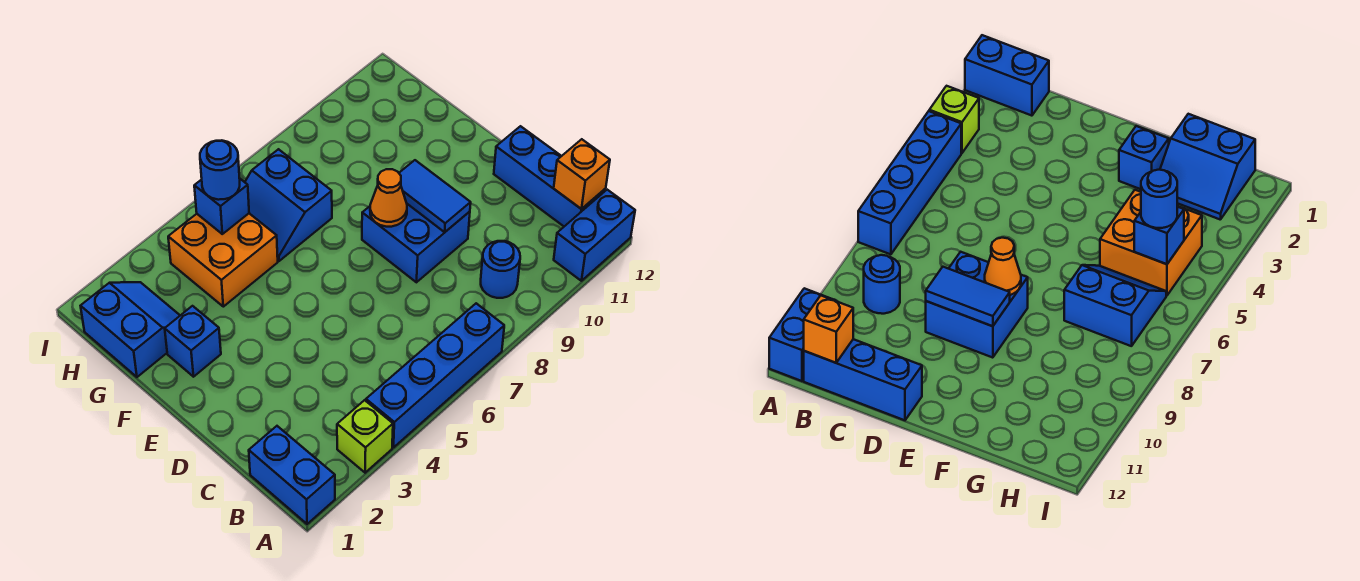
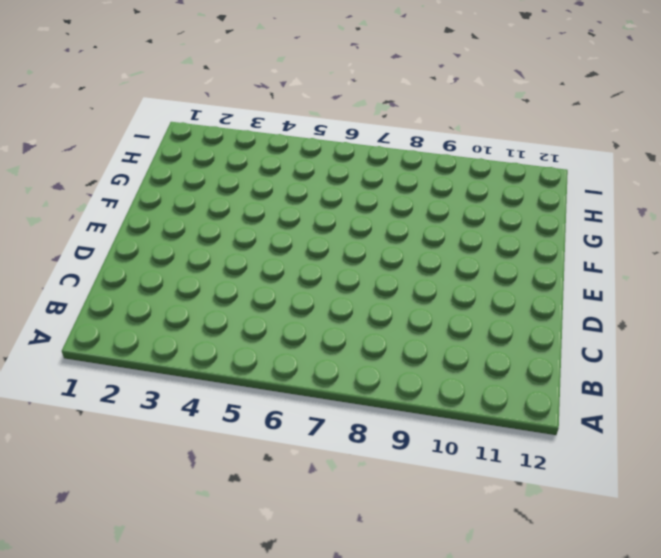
none -> blue 1x2 brick [249,426,335,524]
none -> lime 1x1 brick [337,400,393,473]
none -> blue 1x4 brick [366,303,504,448]

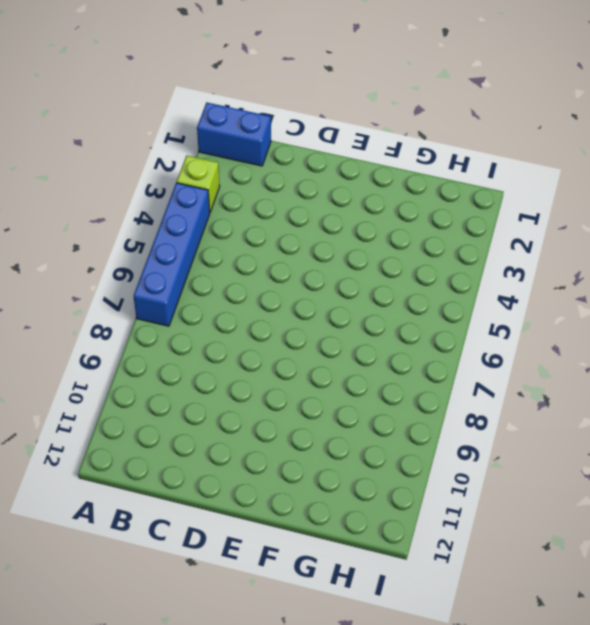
none -> blue 1x2 brick [554,190,635,281]
none -> blue 1x1 round brick [481,241,520,298]
none -> blue 1x3 brick [494,126,606,226]

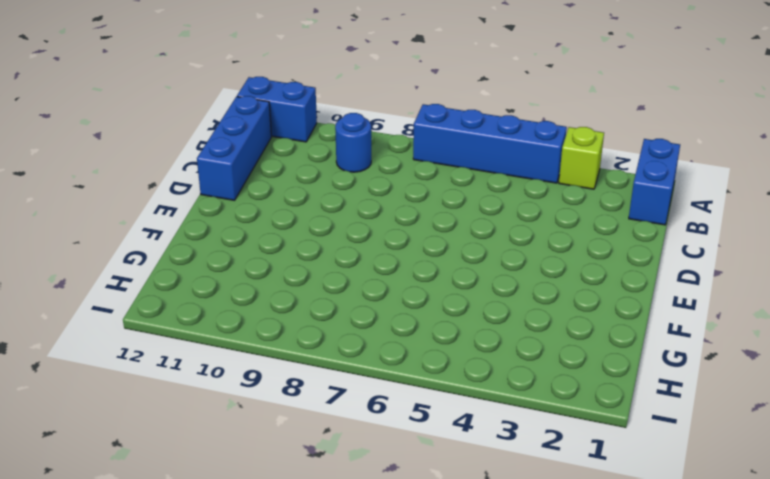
none -> blue 2x2 brick [362,204,470,282]
none -> blue 1x1 brick [165,306,221,377]
none -> blue 2x2 slope [81,282,180,377]

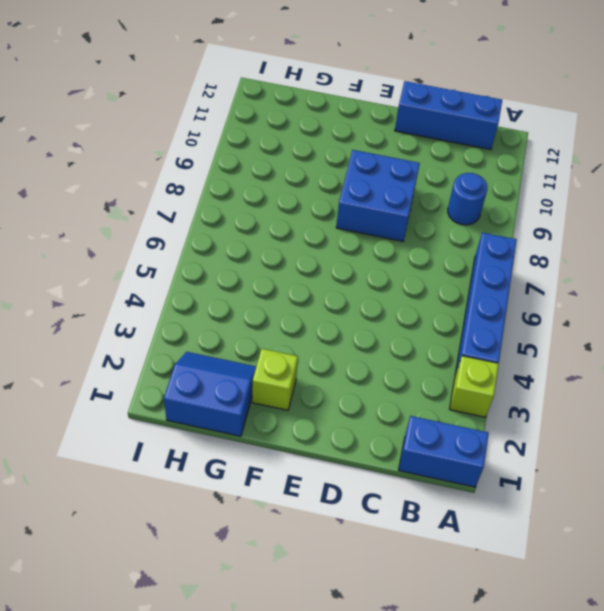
lime 1x1 brick [252,349,298,410] -> blue 1x1 brick [165,306,221,377]
none -> blue 1x2 brick [554,190,635,281]
none -> orange 2x2 brick [168,214,278,307]
none -> blue 2x2 slope [245,149,332,261]

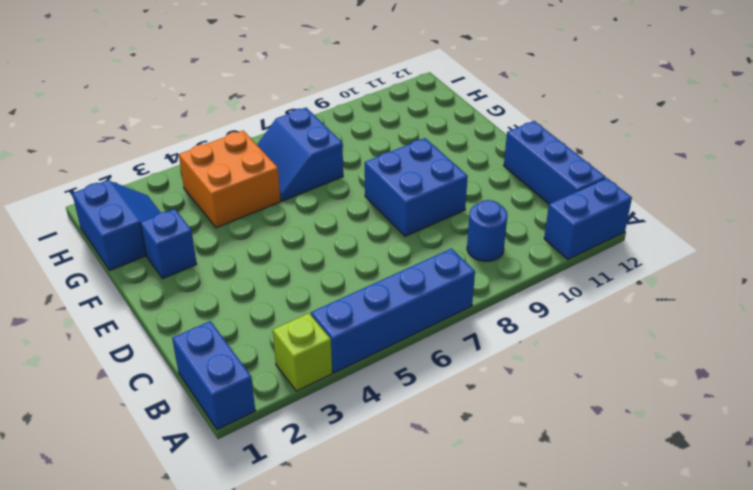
none -> orange 1x1 brick [554,139,610,209]
none -> blue 1x2 tile [399,160,471,232]
none -> orange 1x1 cone [370,169,407,227]

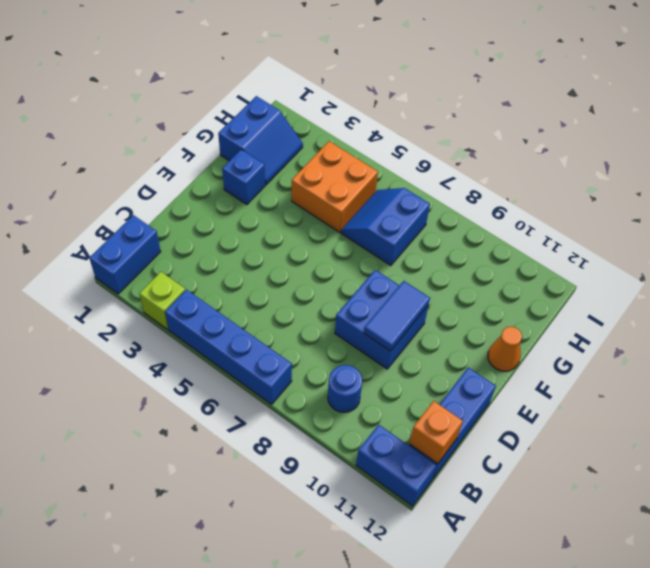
orange 1x1 cone [488,327,522,371] -> orange 1x1 cone moved to [370,169,407,227]
none -> blue 1x1 brick [194,178,249,234]
none -> blue 1x1 round brick [200,141,240,200]

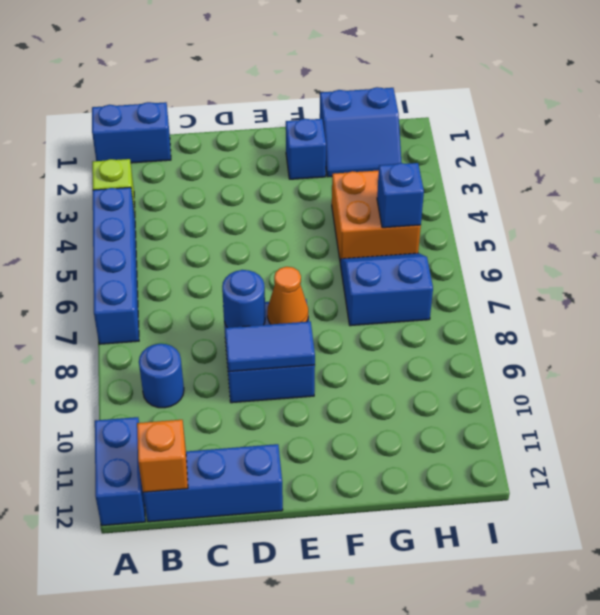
blue 1x1 round brick [222,270,265,328] -> blue 1x1 round brick moved to [200,141,240,200]

